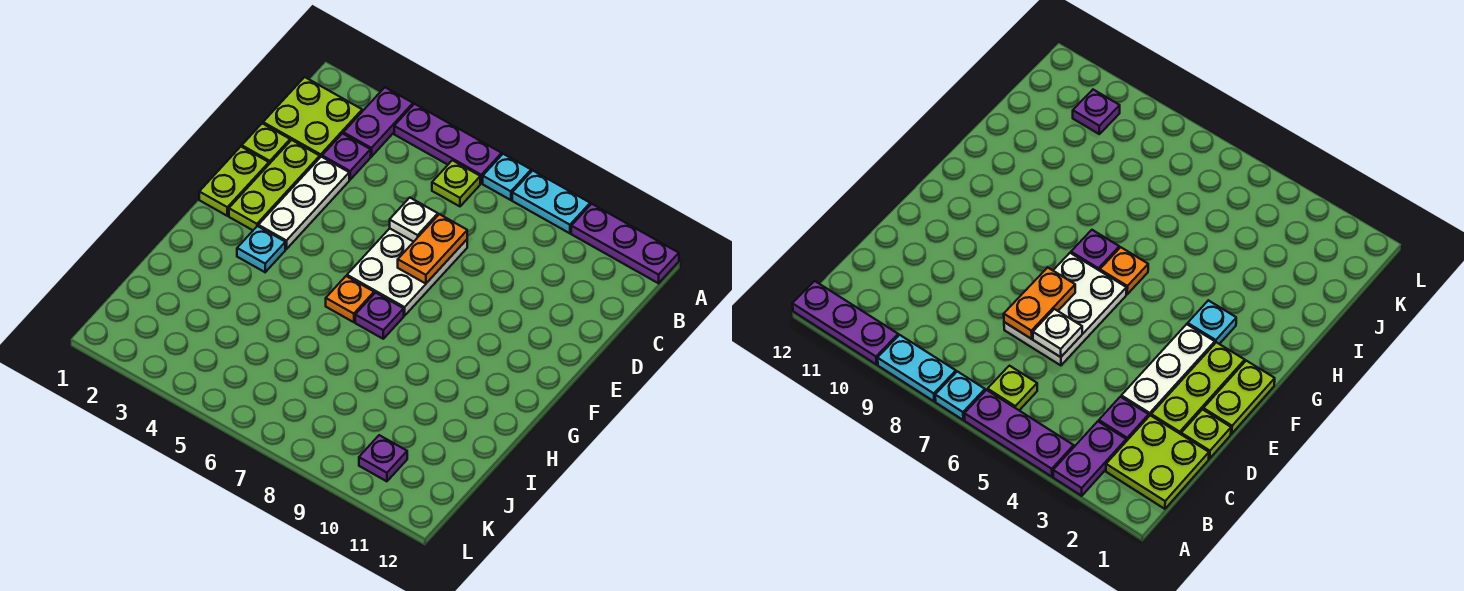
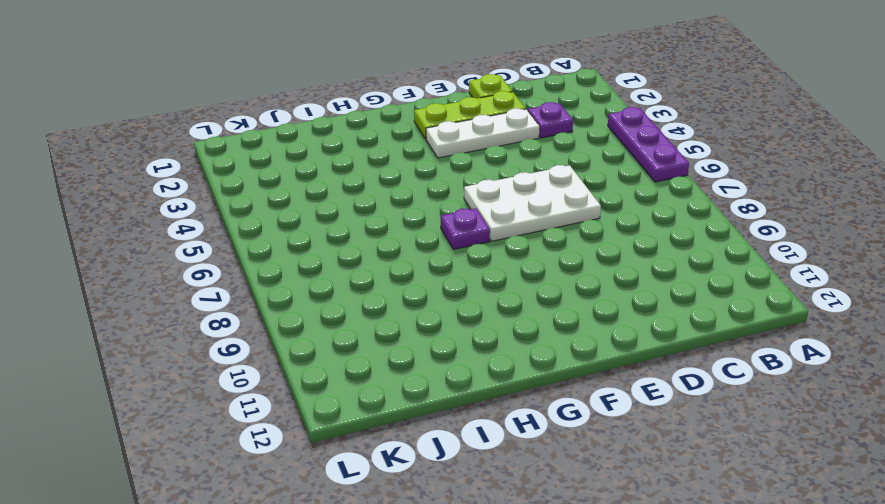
none -> purple 1x2 plate [343,87,413,157]
none -> cyan 1x1 plate [483,154,531,200]
none -> cyan 1x2 plate [512,170,590,233]

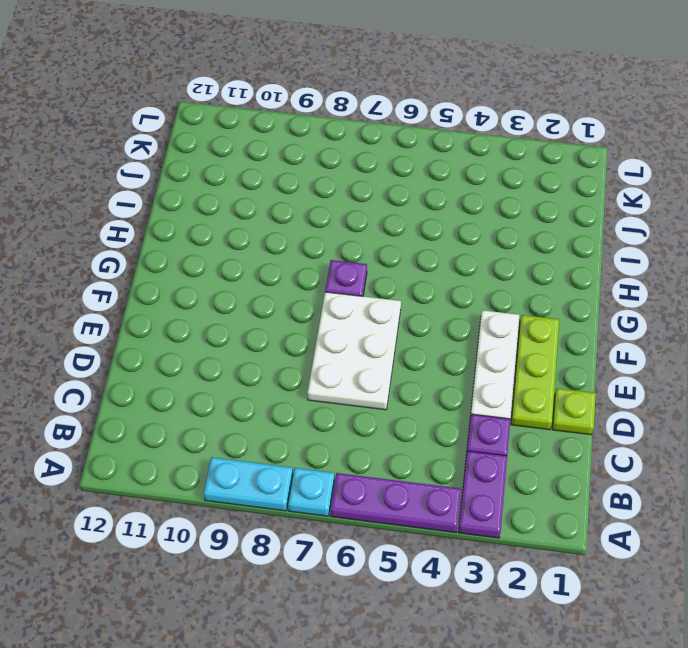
none -> purple 1x3 plate [571,204,679,283]
none -> lime 2x2 plate [263,77,362,157]
none -> lime 1x1 plate [432,160,480,206]

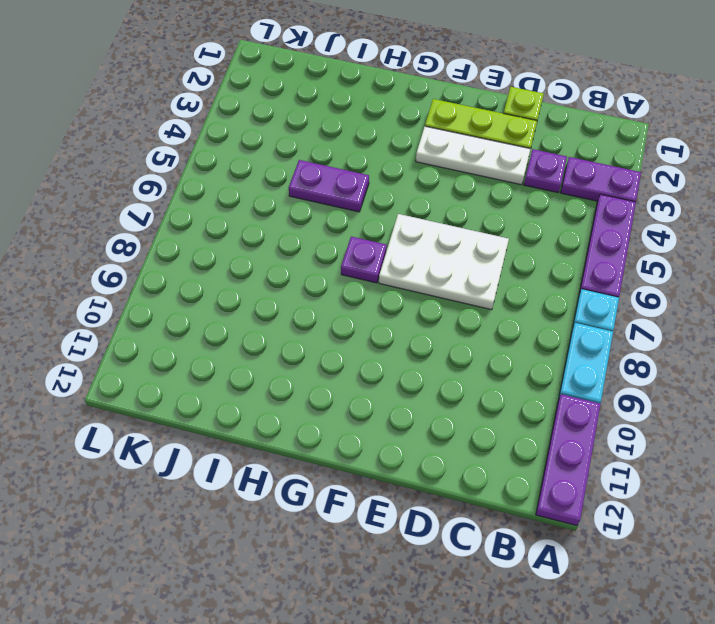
purple 1x2 plate [289,160,369,212] -> none
none -> lime 2x2 plate [263,77,362,157]
none -> lime 1x1 plate [432,160,480,206]
none -> lime 1x2 plate [199,147,269,216]

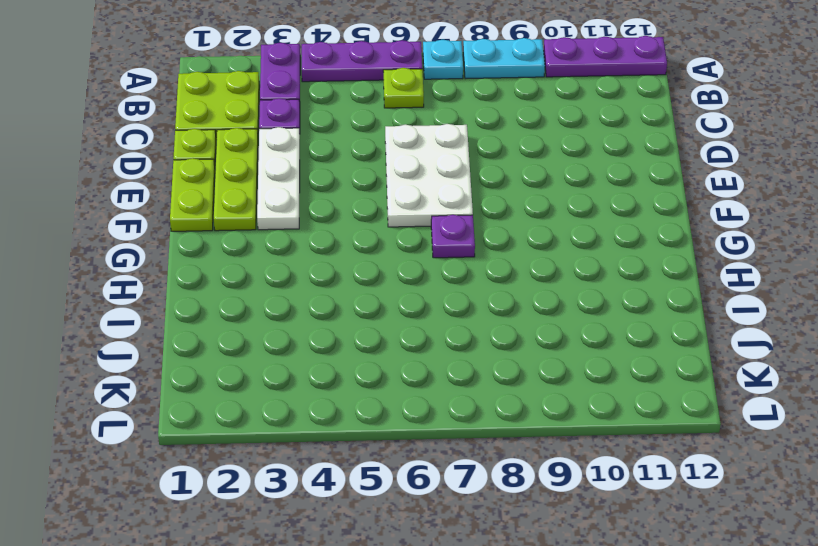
none -> cyan 1x1 plate [237,226,285,272]
none -> orange 1x1 plate [326,276,374,322]
none -> purple 1x1 plate [359,435,407,481]

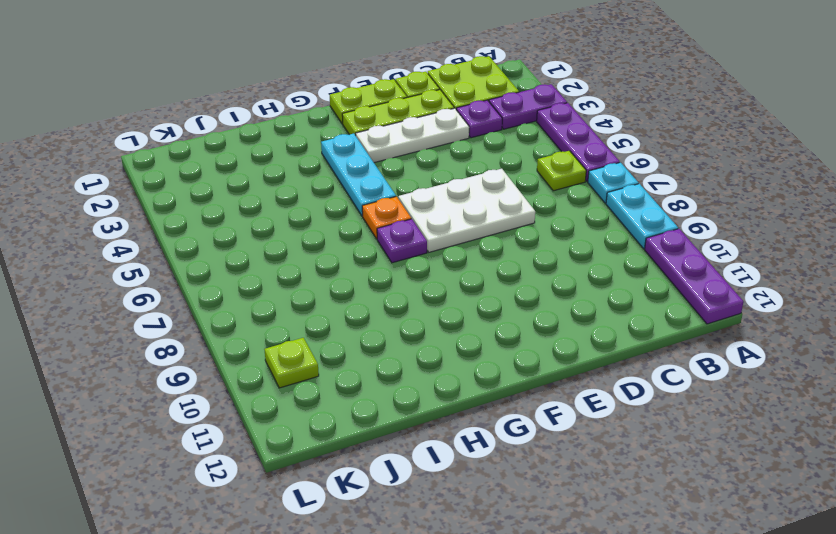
cyan 1x3 plate [321,134,396,216] -> cyan 1x1 plate [237,226,285,272]
lime 1x1 plate [265,338,319,388] -> purple 1x1 plate [359,435,407,481]
none -> white 1x1 plate [390,198,438,242]
none -> orange 1x2 plate [398,214,467,284]

